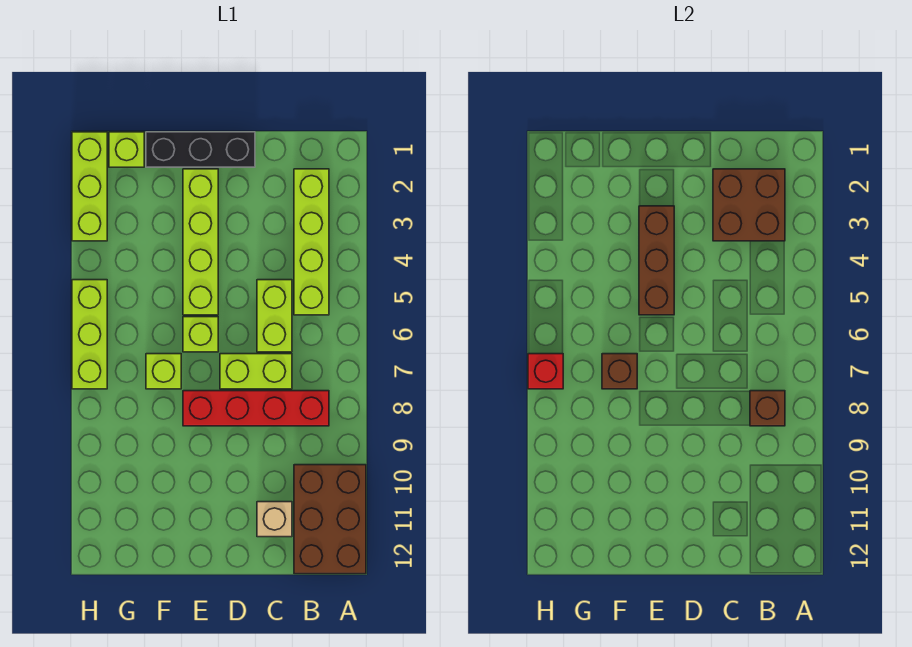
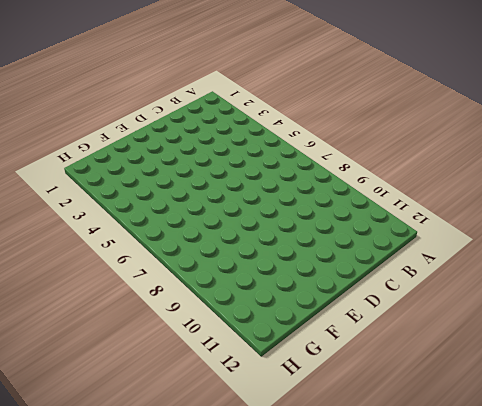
none -> brown 2x3 brick [294,465,366,574]
none -> lime 1x4 brick [294,169,329,315]
none -> red 1x4 brick [183,391,329,426]

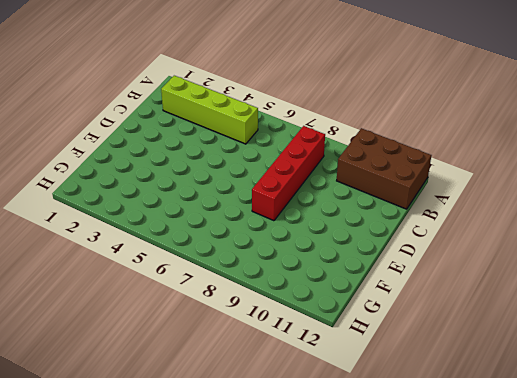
none -> lime 1x2 brick [257,280,292,352]
none -> lime 1x2 brick [220,354,292,389]
none -> tan 1x1 brick [257,502,292,537]

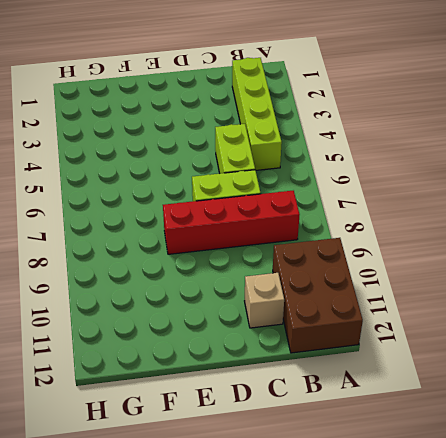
none -> black 1x3 brick [146,132,255,167]
none -> lime 1x4 brick [183,169,218,315]
none -> lime 1x1 brick [183,317,218,352]

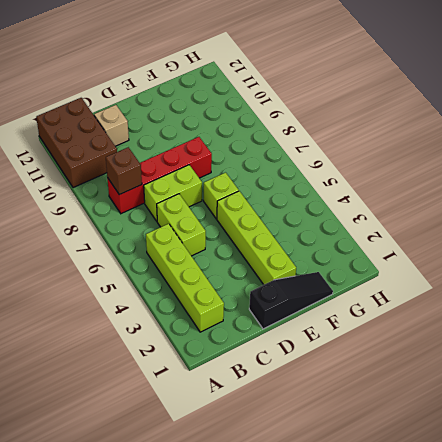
black 1x3 slope [249,272,333,329] -> black 1x3 brick [146,132,255,167]
none -> lime 1x1 brick [146,354,181,389]
none -> lime 1x1 brick [109,132,144,167]
none -> lime 1x3 brick [72,132,107,241]

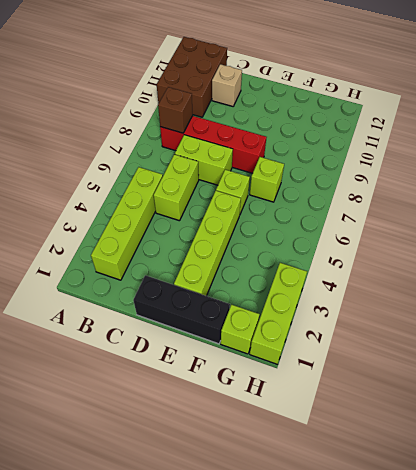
none -> lime 1x3 brick [72,280,107,389]
none -> brown 2x2 brick [713,169,785,241]
none -> brown 1x3 brick [639,206,674,315]

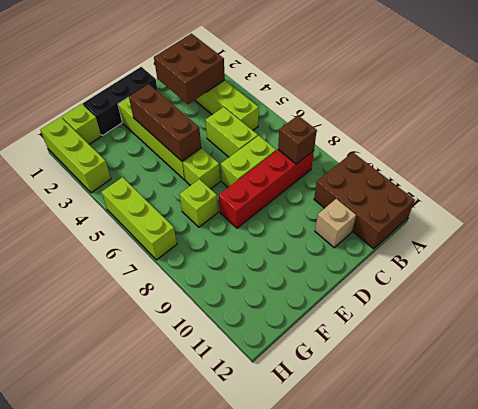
none -> brown 1x1 brick [602,354,637,389]
none -> red 1x1 brick [528,354,563,389]

